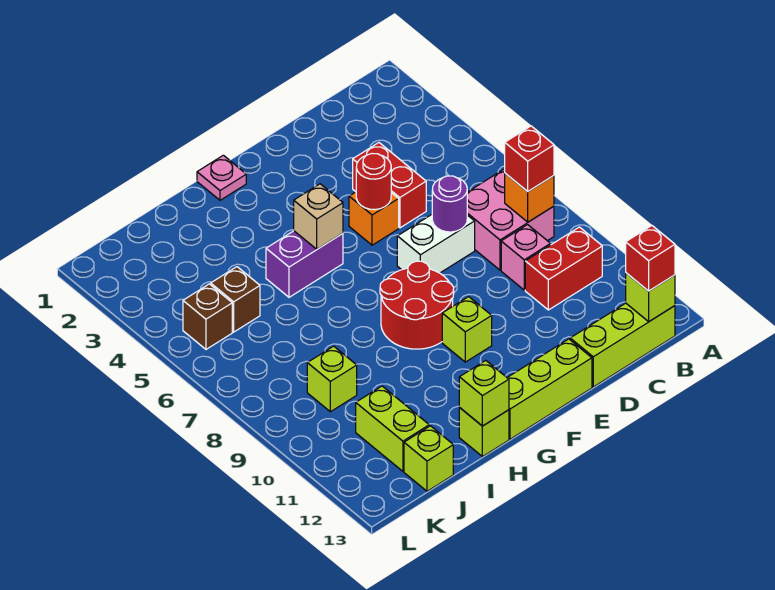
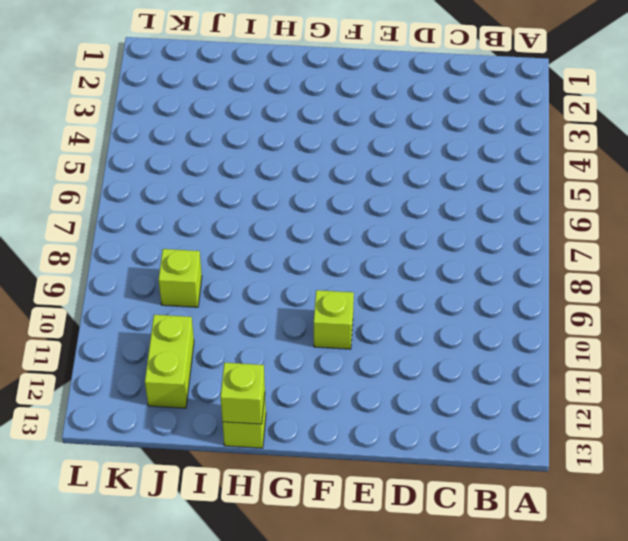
none -> pink 2x2 brick [467,169,554,270]
none -> red 1x2 brick [525,227,602,310]
none -> lime 1x3 brick [570,303,675,387]

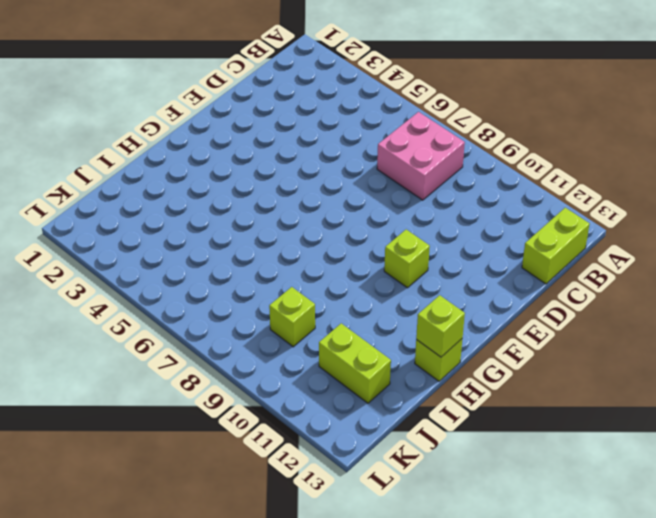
lime 1x2 brick [522,208,590,284] -> lime 1x3 brick [570,303,675,387]
none -> red 1x2 brick [525,227,602,310]
none -> pink 1x1 brick [501,225,551,290]
none -> red 1x2 brick [353,143,426,228]

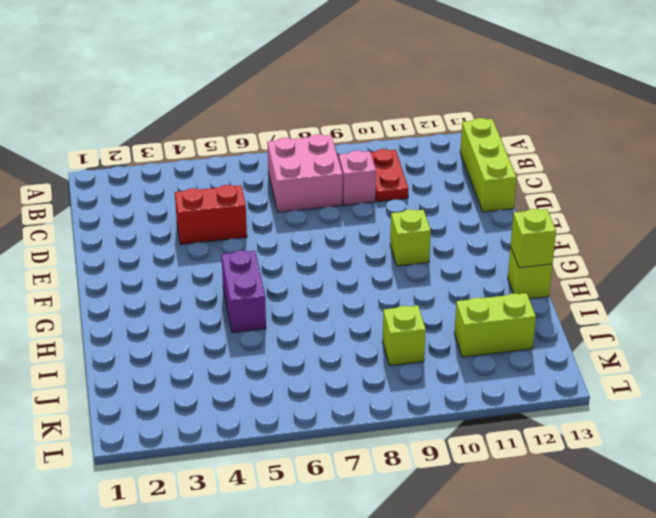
red 1x2 plate [371,149,408,202] -> red 1x2 brick [525,227,602,310]
none -> white 1x2 brick [397,215,475,273]
none -> orange 1x1 brick [349,192,399,245]
none -> lime 1x3 brick [507,339,592,439]

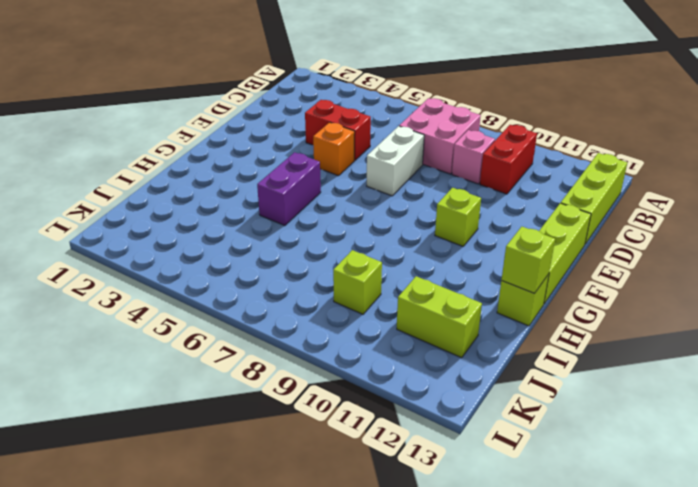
none -> red 2x2 round brick [380,261,454,349]
none -> pink 1x1 plate [197,155,246,200]
none -> brown 1x1 brick [211,267,260,332]

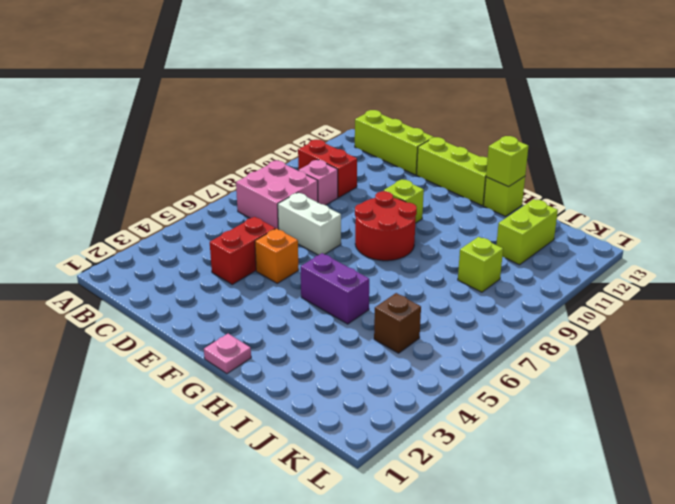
none -> lime 1x1 brick [404,426,453,491]
none -> brown 1x1 brick [183,284,232,349]
none -> orange 1x1 brick [505,173,554,222]

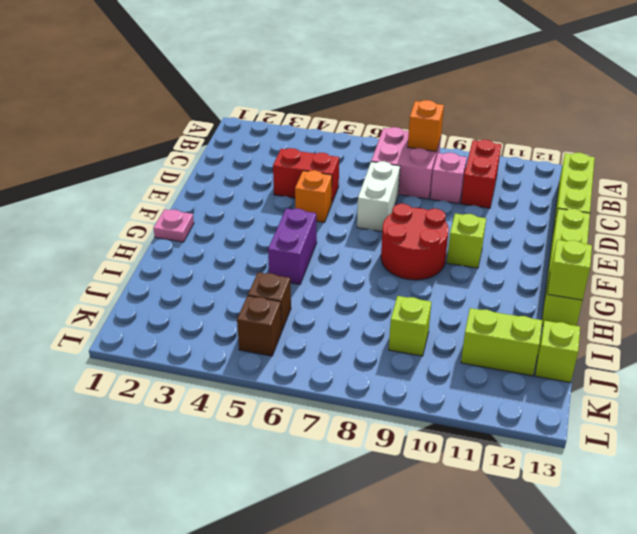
none -> lime 1x1 brick [626,273,675,321]
none -> purple 1x1 round brick [432,176,467,232]
none -> red 1x1 round brick [356,154,391,210]

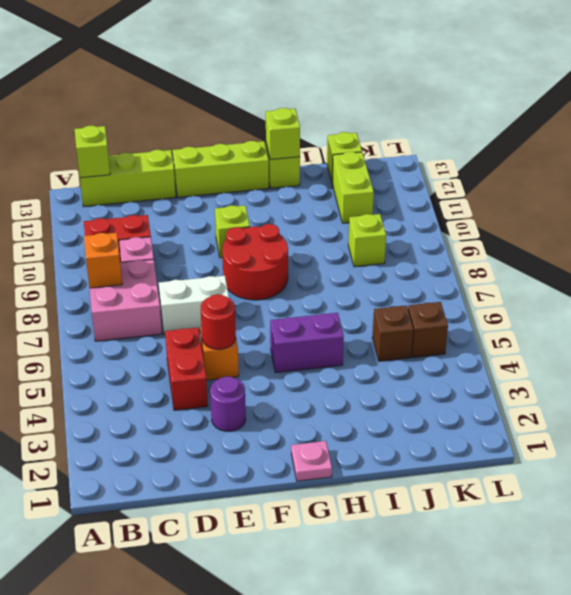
purple 1x1 round brick [210,376,246,431] -> purple 1x1 round brick moved to [432,176,467,232]
none -> tan 1x1 brick [294,184,343,249]
none -> red 1x1 brick [505,126,554,191]
none -> red 1x1 brick [626,226,675,291]

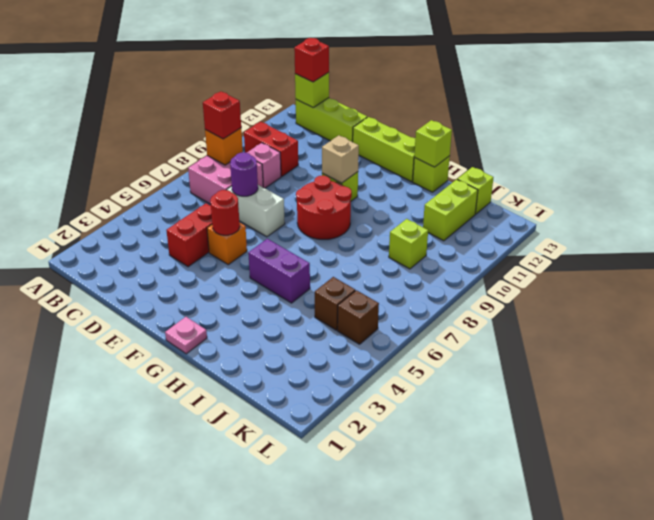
tan 1x1 brick [322,135,359,183] -> tan 1x1 brick moved to [294,184,343,249]

